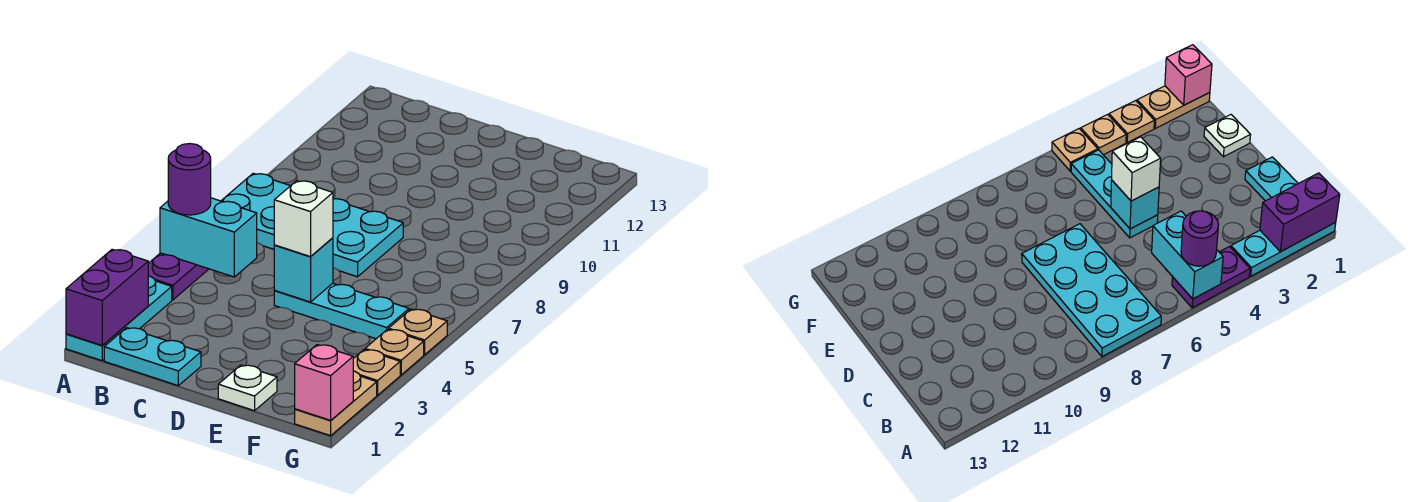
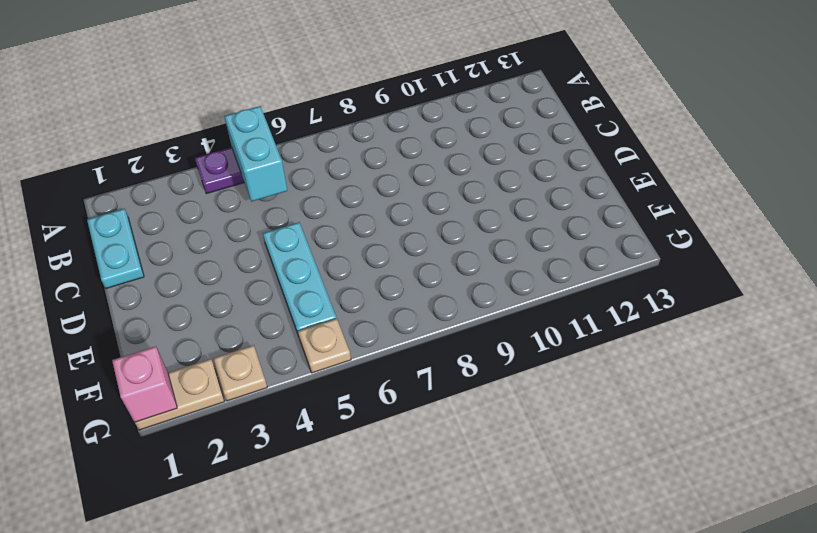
none -> cyan 1x3 plate [66,276,172,361]
none -> cyan 2x4 plate [221,173,403,277]
none -> white 1x1 plate [218,365,277,411]

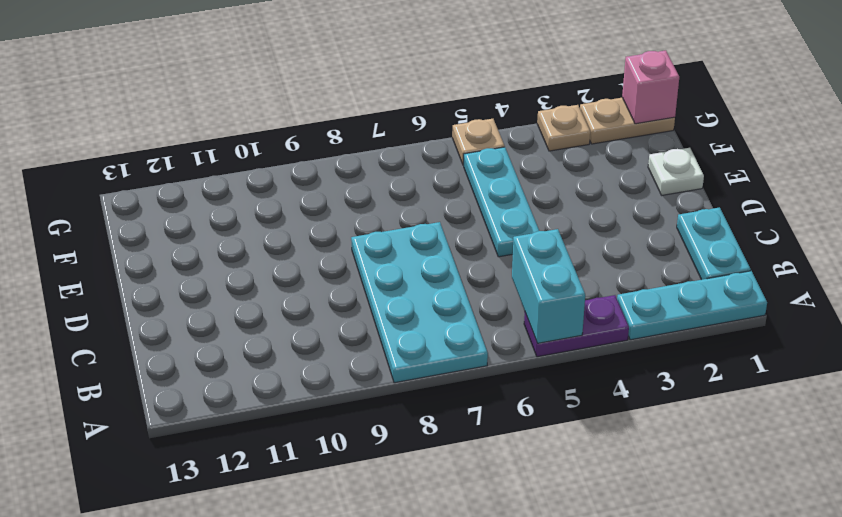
none -> tan 1x1 plate [365,329,424,375]
none -> purple 1x2 brick [66,249,148,346]
none -> cyan 1x1 brick [274,238,333,302]

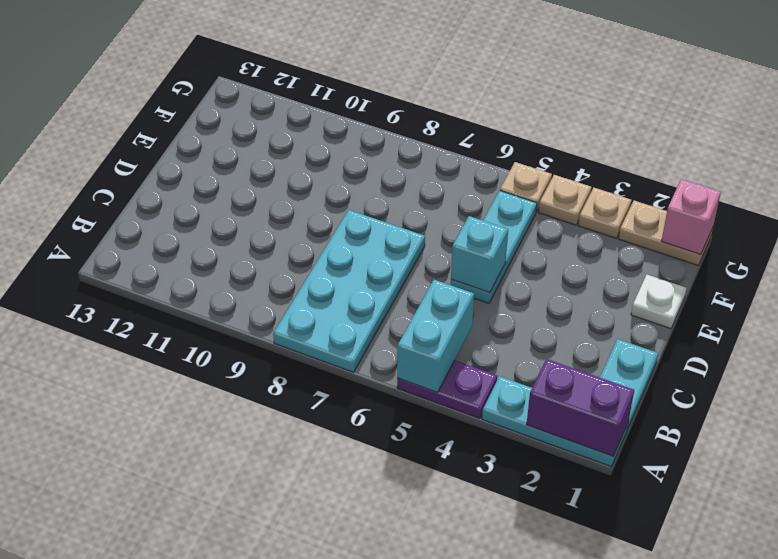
none -> purple 1x1 round brick [168,144,211,215]
none -> white 1x1 brick [274,181,333,257]

